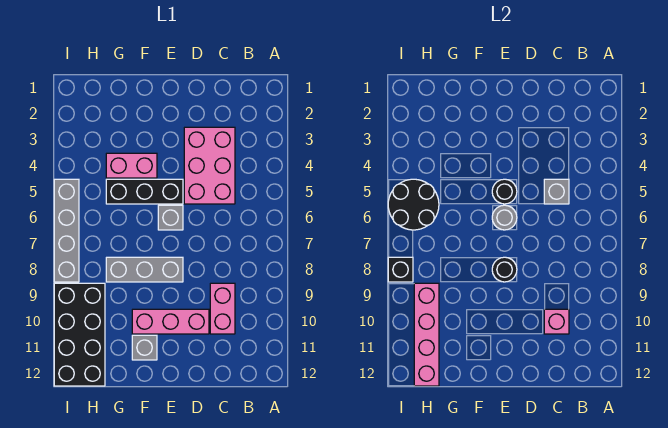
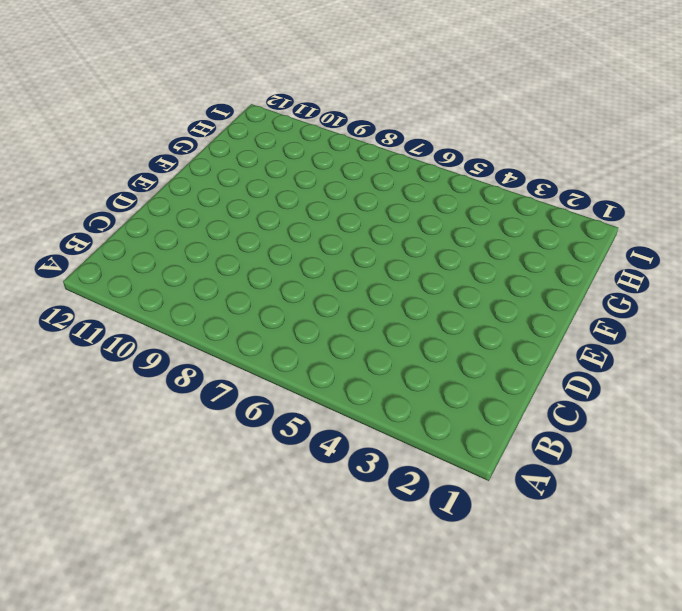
none -> pink 2x3 brick [184,127,235,204]
none -> pink 1x2 brick [210,283,235,334]
none -> pink 1x3 brick [132,309,209,334]

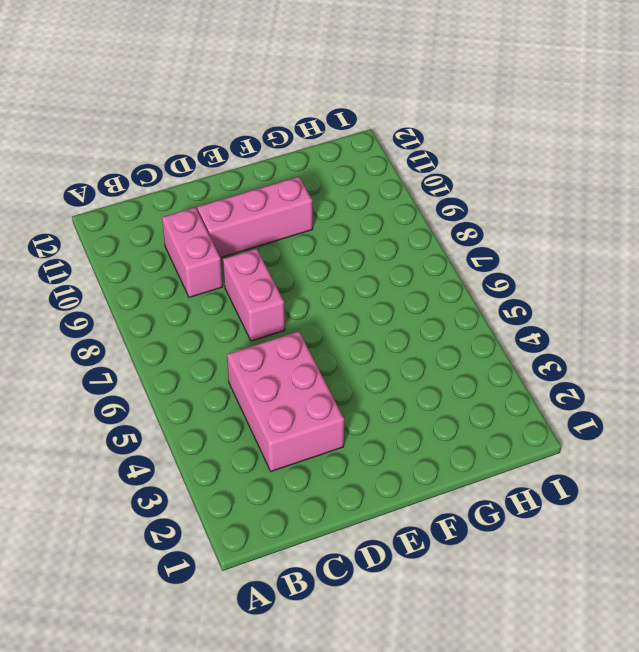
pink 1x2 brick [223,249,285,341] -> pink 1x2 brick turned to [106,153,157,178]
none -> black 1x3 brick [106,179,183,204]
none -> grey 1x1 brick [158,205,183,230]
none -> grey 1x3 brick [106,257,183,282]

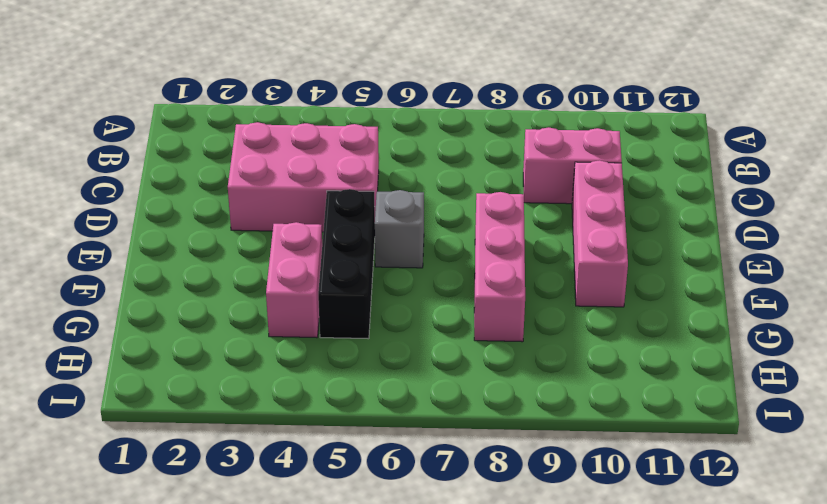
pink 1x3 brick [474,192,525,342] -> grey 1x3 brick [106,257,183,282]
none -> grey 1x1 brick [132,335,157,360]
none -> black 2x4 brick [54,283,105,386]
none -> grey 1x4 brick [54,179,79,282]

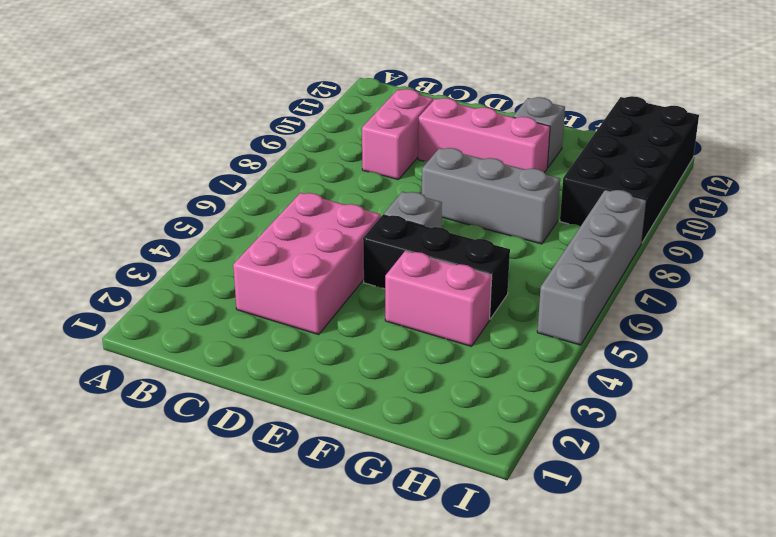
none -> grey 1x1 brick [544,179,569,204]
none -> pink 1x1 brick [544,309,569,334]
none -> black 1x1 round brick [492,179,517,204]

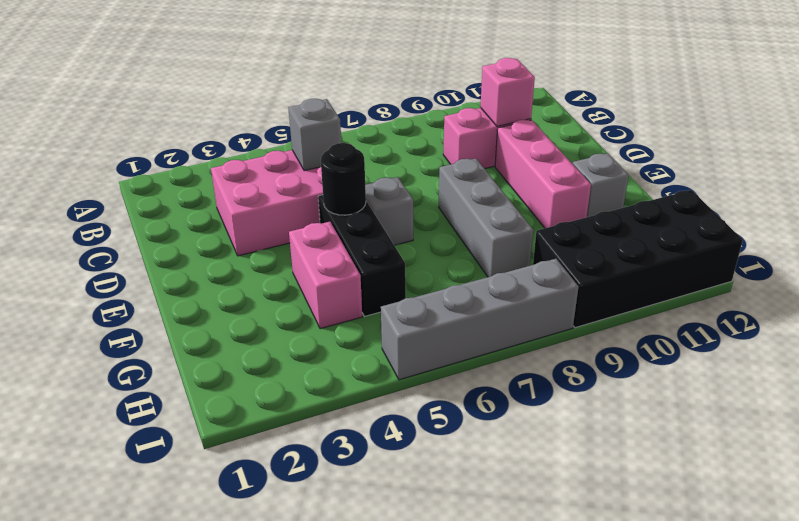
none -> grey 1x1 round brick [492,205,517,230]
none -> black 1x1 round brick [492,257,517,282]
none -> black 2x2 round brick [388,179,439,230]

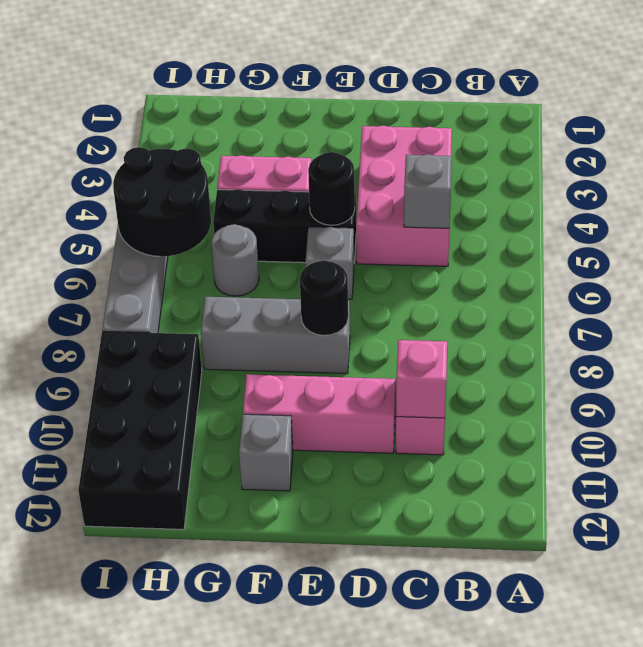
grey 1x1 round brick [211,224,259,296] -> grey 1x1 round brick moved to [492,205,517,230]
none -> pink 1x4 brick [414,283,439,386]
none -> black 1x1 brick [388,257,413,282]

